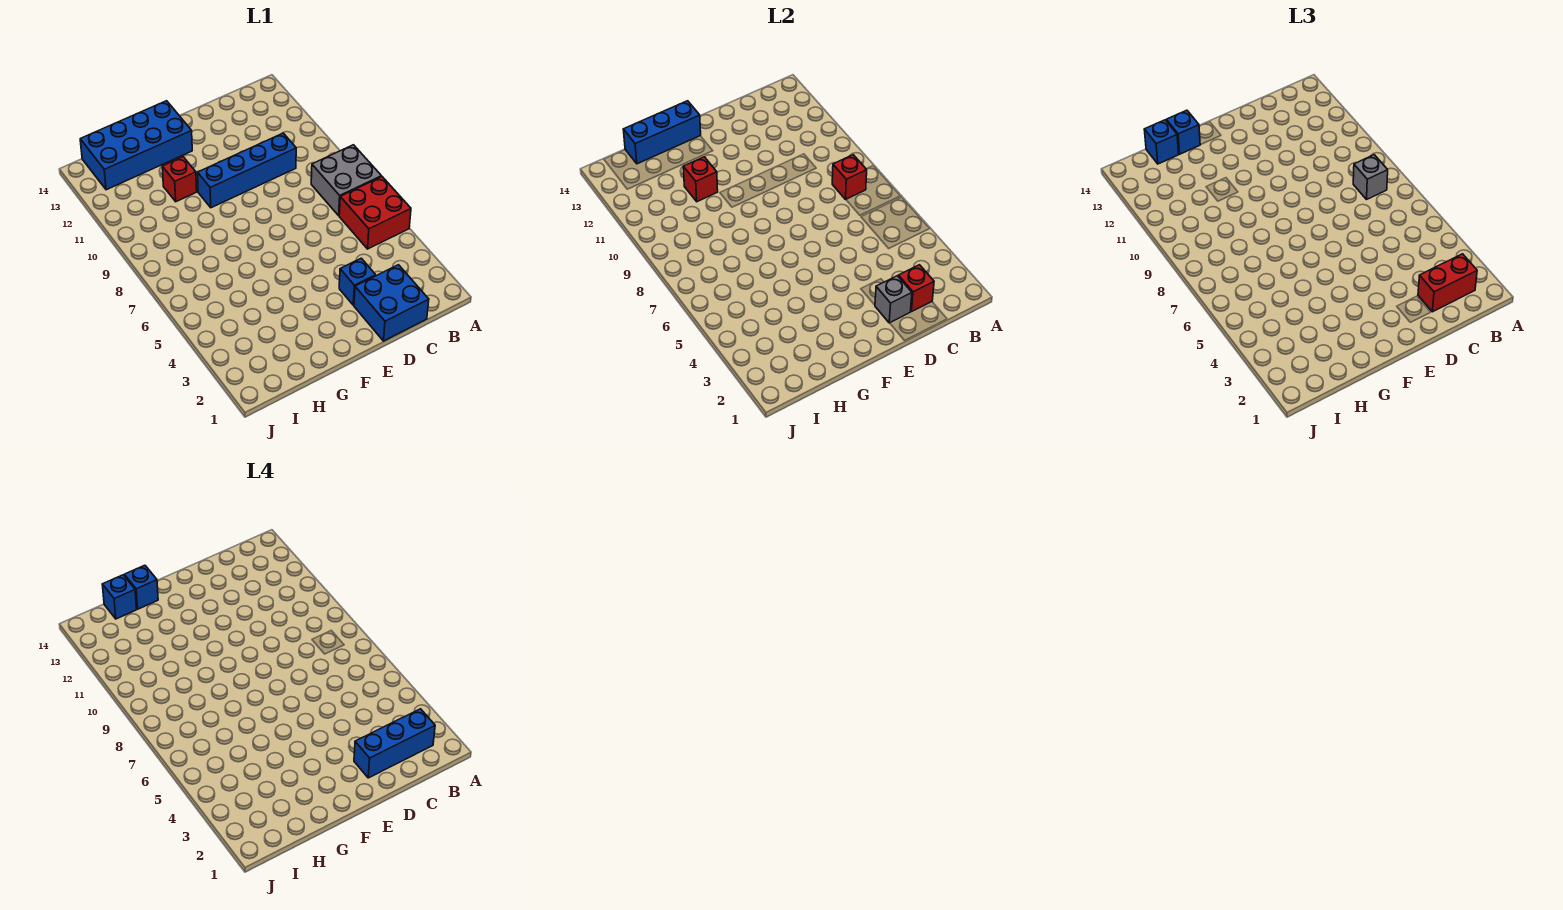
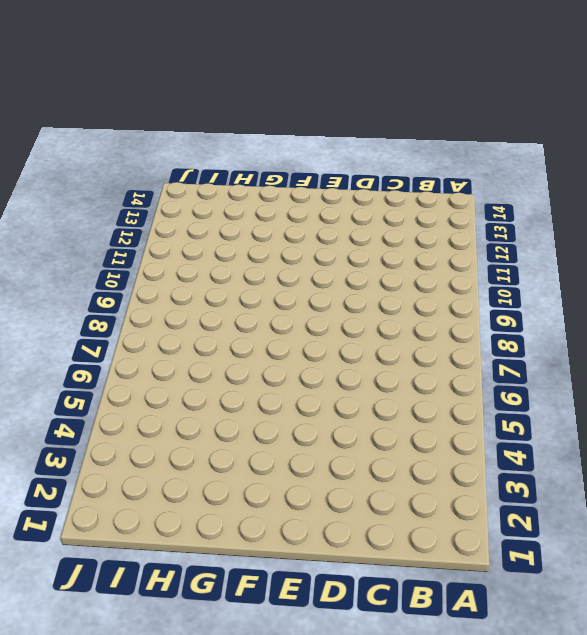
none -> red 2x2 brick [339,177,411,249]
none -> grey 2x2 brick [311,145,382,216]
none -> blue 2x2 brick [354,265,429,341]

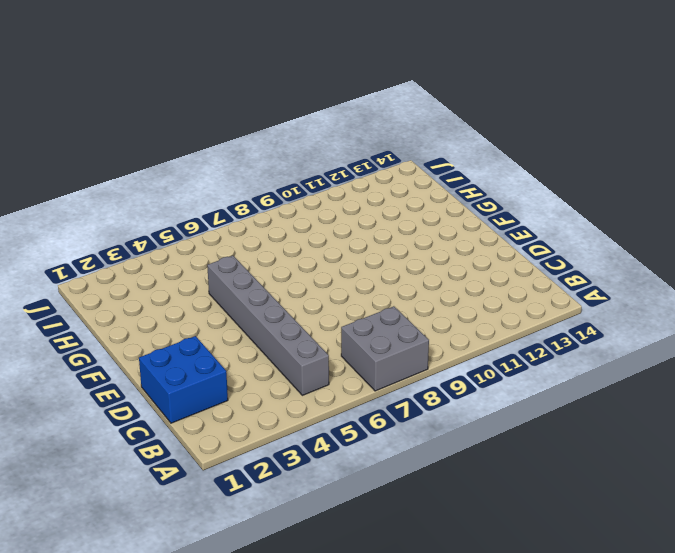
grey 1x6 brick [207,256,329,395] -> red 2x2 brick [339,177,411,249]
none -> blue 1x4 brick [198,133,296,208]
none -> blue 1x1 brick [339,258,376,305]
none -> blue 2x4 brick [80,101,192,190]

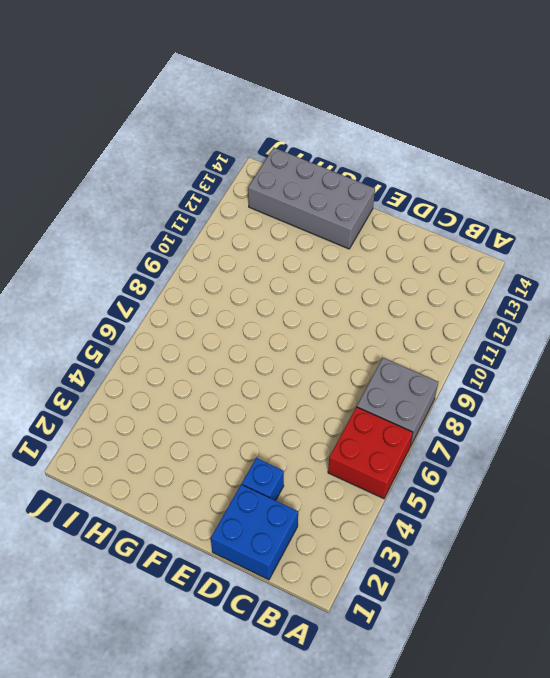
grey 2x4 brick [248,148,375,249] -> blue 2x4 brick [80,101,192,190]
none -> blue 1x4 brick [198,133,296,208]
none -> red 1x1 brick [162,157,197,202]
none -> red 1x1 brick [832,155,867,199]

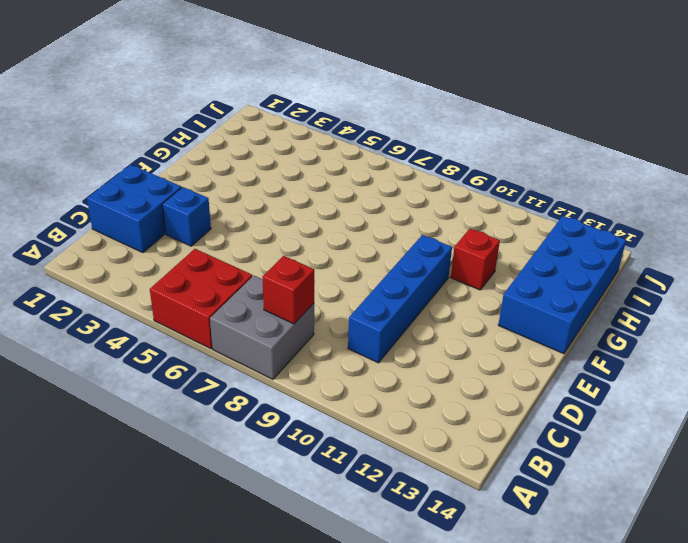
none -> red 1x1 brick [898,265,934,312]
none -> grey 1x1 brick [875,276,912,323]
none -> blue 1x3 brick [623,101,701,164]

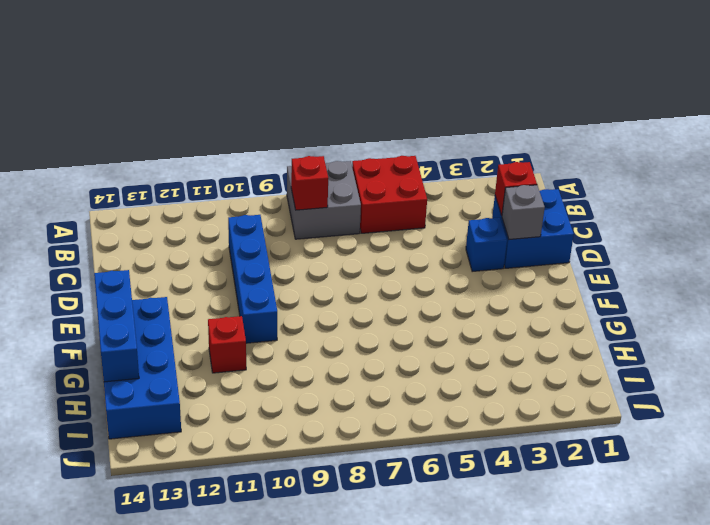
none -> red 1x1 brick [683,157,718,202]
none -> red 1x2 brick [1418,254,1477,312]
none -> grey 1x1 brick [1353,155,1388,199]

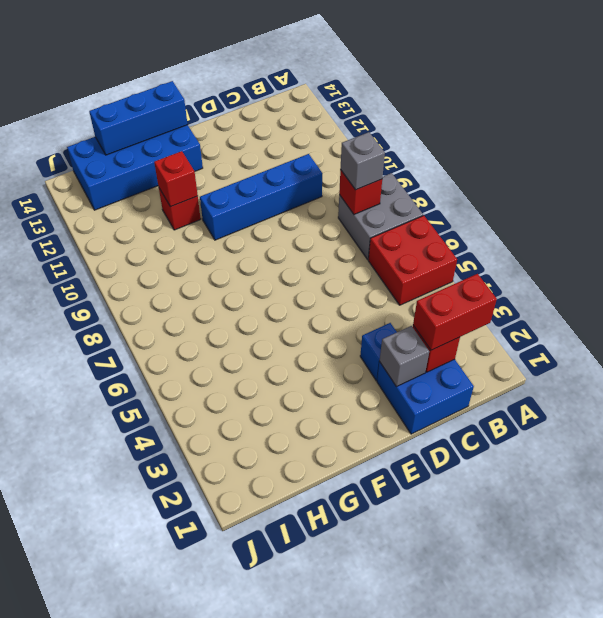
none -> blue 1x1 brick [1166,110,1200,154]
none -> blue 1x1 brick [1144,120,1179,164]
none -> blue 1x3 brick [354,709,435,778]

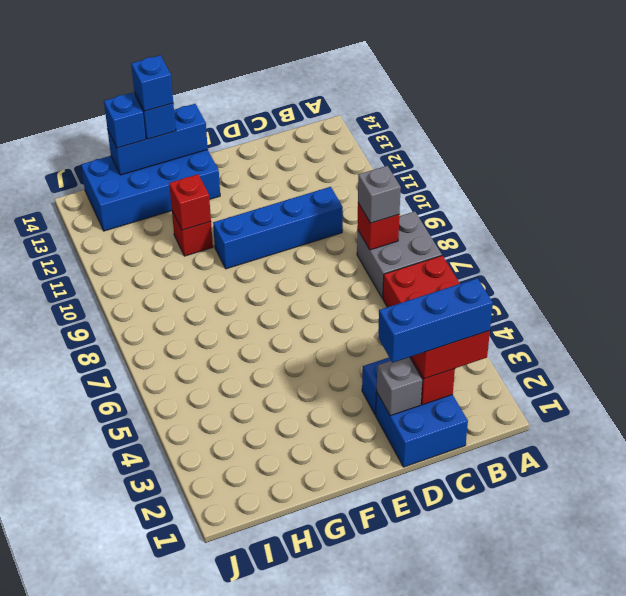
none -> blue 1x1 brick [102,575,137,619]

